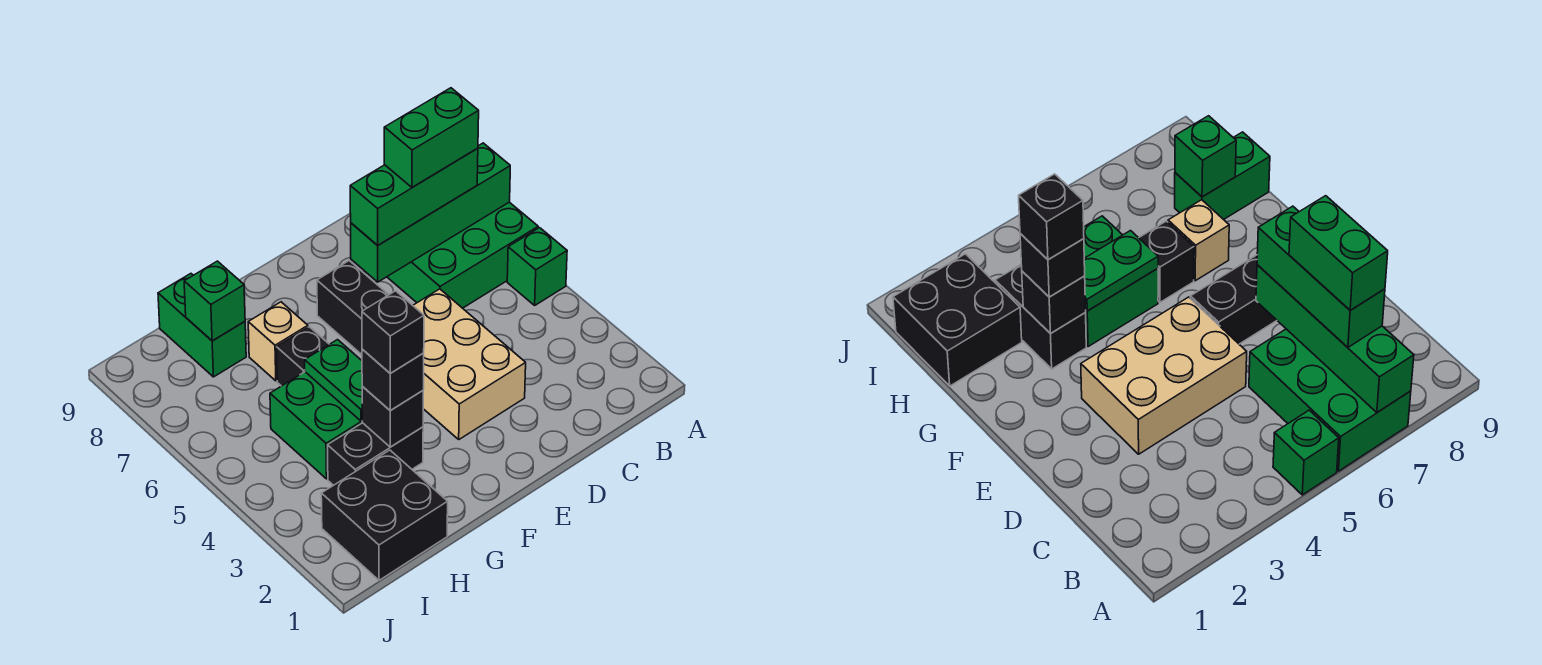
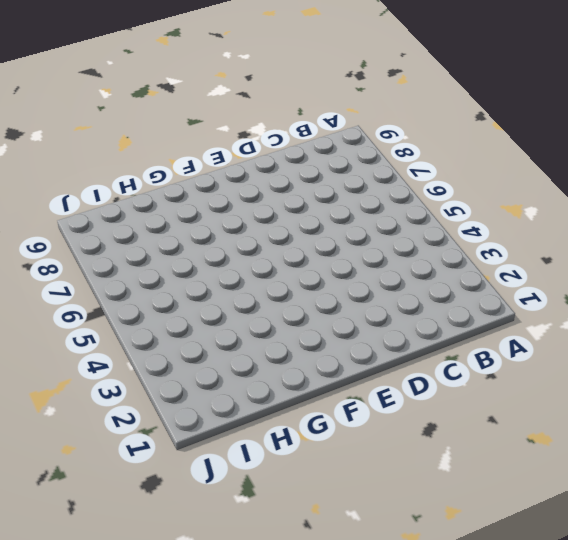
none -> green 1x1 brick [507,228,567,305]
none -> green 2x3 brick [387,202,538,308]
none -> tan 2x3 brick [413,289,526,439]

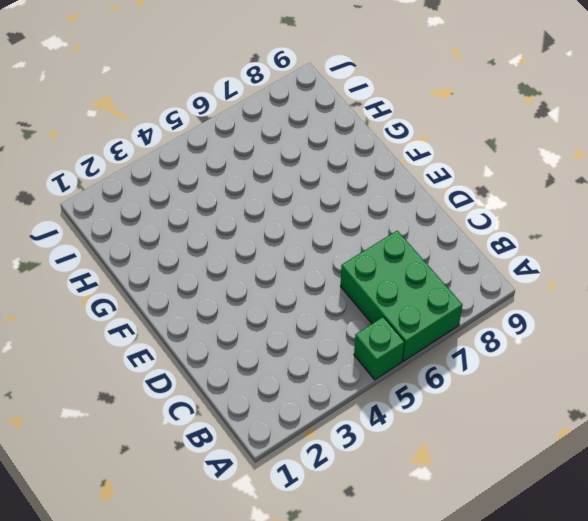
none -> tan 2x3 brick [413,289,526,439]
none -> black 1x2 brick [317,261,389,355]
none -> black 1x2 brick [328,423,423,485]

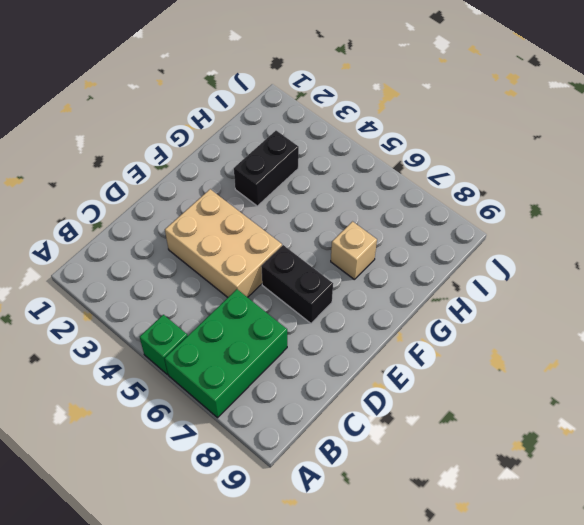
none -> green 2x2 brick [270,372,362,479]
none -> black 1x1 brick [276,327,329,386]
none -> black 2x2 brick [321,450,448,580]

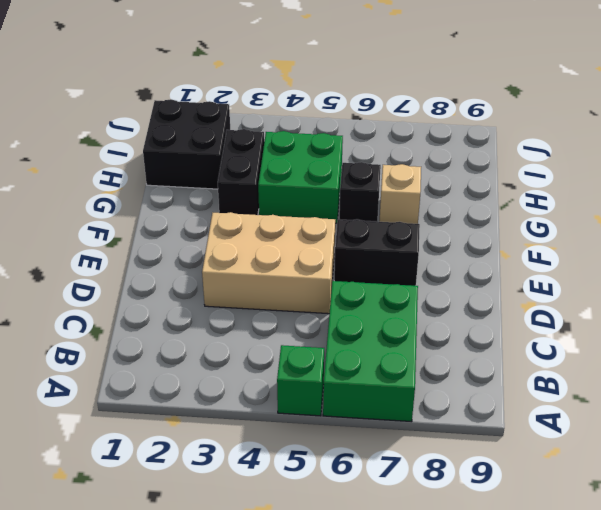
none -> green 1x2 brick [158,274,246,377]
none -> green 1x4 brick [351,143,510,282]
none -> black 1x1 brick [362,387,423,447]

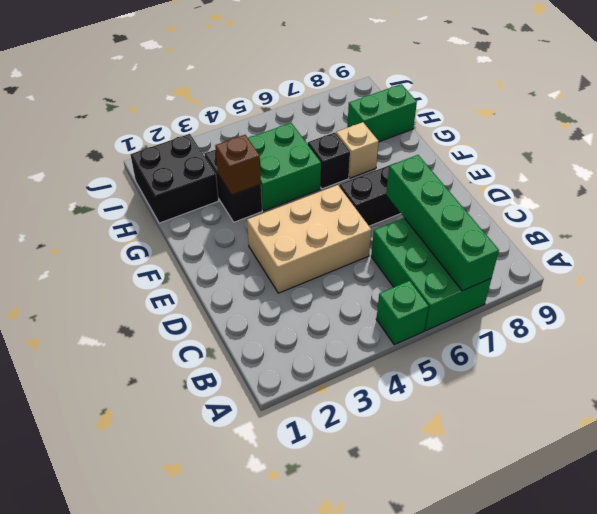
brown 1x1 brick [215,135,261,195] -> black 1x1 brick [362,387,423,447]
none -> green 1x2 plate [305,340,362,421]
none -> green 1x1 brick [184,261,245,341]
none -> green 1x3 brick [350,148,478,245]

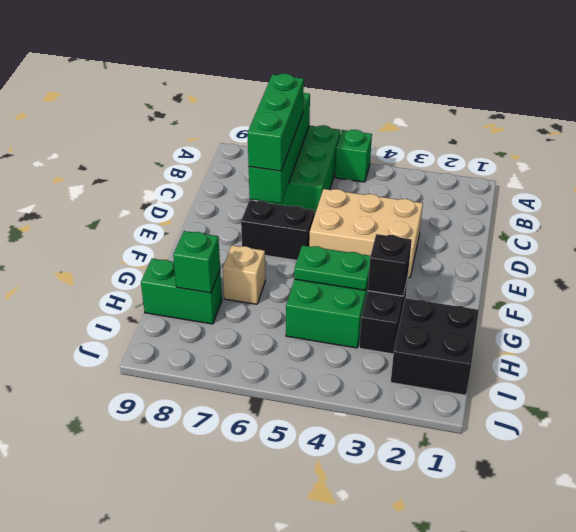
none -> black 1x1 brick [276,327,329,386]
none -> black 1x1 brick [362,349,424,411]
none -> green 1x2 brick [384,88,479,187]

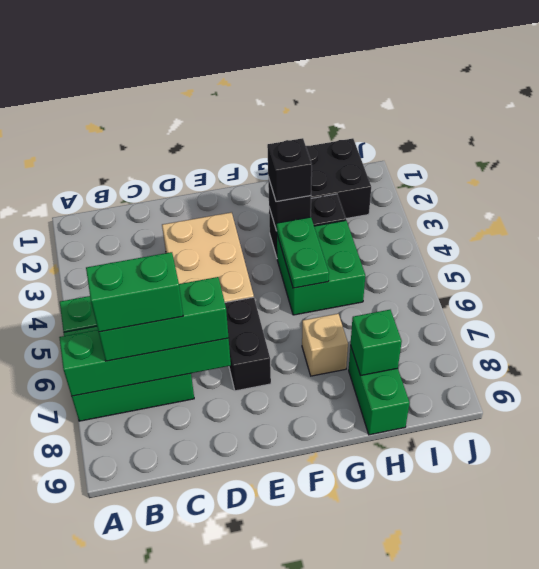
none -> black 1x1 brick [276,327,329,386]
none -> black 1x1 brick [362,291,424,373]

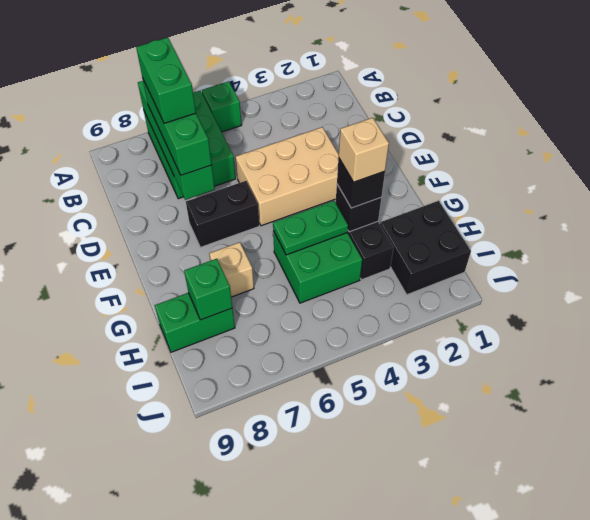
tan 1x1 brick [339,118,389,182] -> black 1x1 brick [362,291,424,373]
none -> black 1x1 brick [276,327,329,386]

